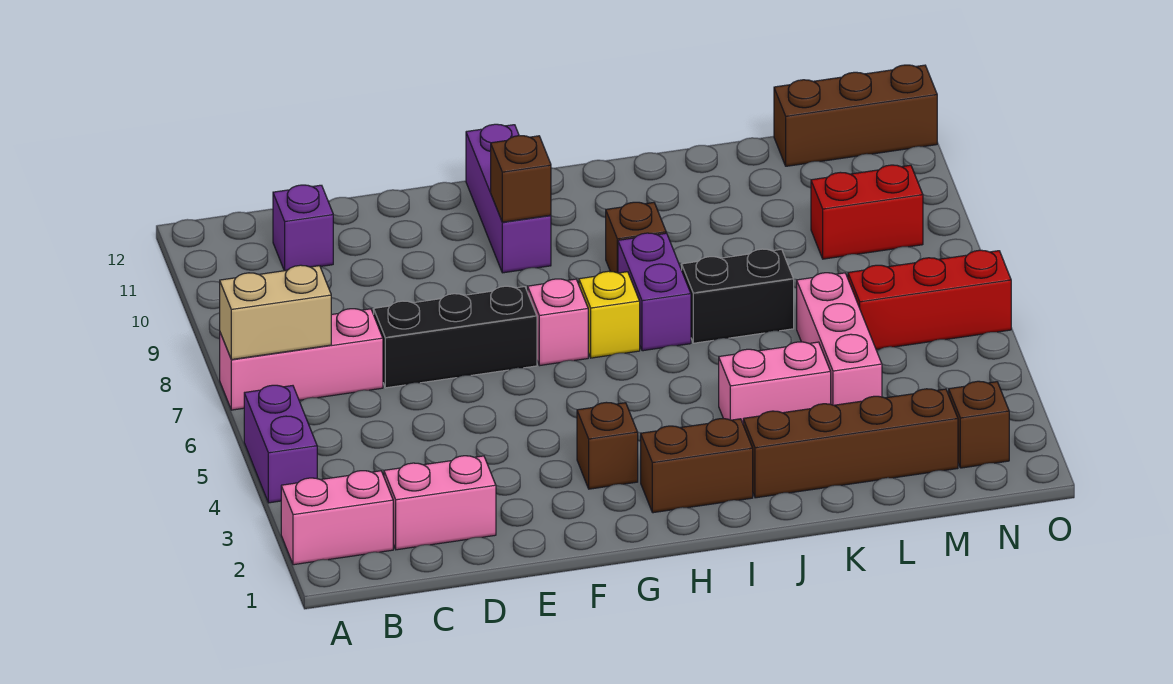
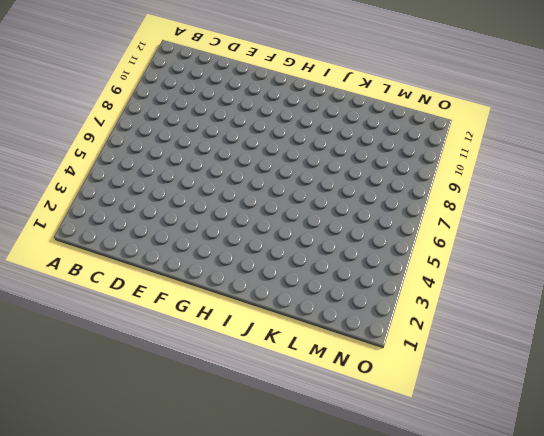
none -> pink 1x2 brick [281,471,393,565]
none -> purple 1x2 brick [244,385,317,503]
none -> pink 1x3 brick [220,309,383,410]

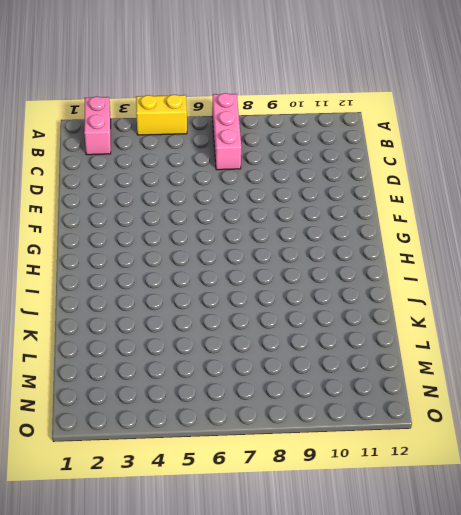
yellow 1x2 brick [136,95,187,135] -> purple 1x2 brick [244,385,317,503]
none -> pink 1x2 brick [384,456,496,550]
none -> purple 1x1 brick [273,185,333,271]
none -> black 1x3 brick [374,286,537,388]

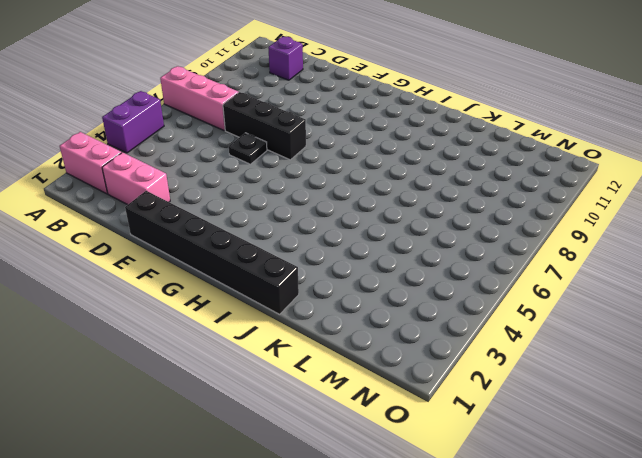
black 1x6 brick [125,191,299,314] -> none
black 1x1 plate [229,133,267,164] -> none
none -> brown 1x1 brick [577,402,638,489]
none -> pink 1x1 brick [528,279,588,366]
none -> purple 1x3 brick [466,124,551,273]

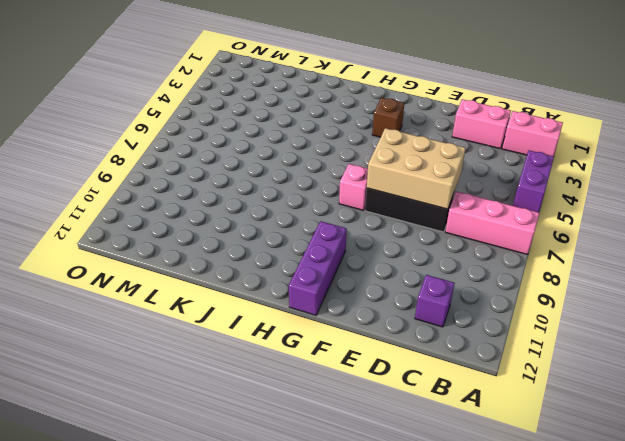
tan 2x3 brick [367,128,466,209] -> none
none -> brown 1x2 brick [641,419,753,513]
none -> yellow 1x1 brick [579,271,640,358]
none -> purple 1x2 brick [618,233,691,351]

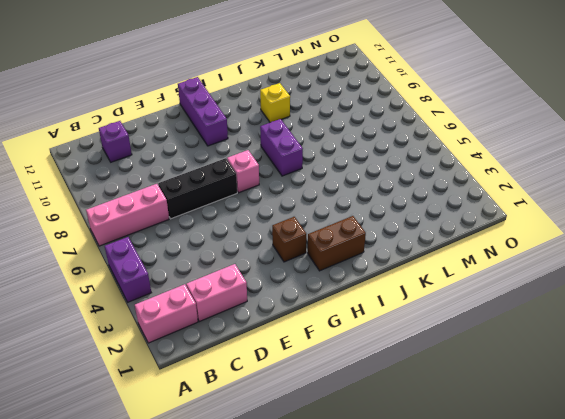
yellow 1x1 brick [260,83,290,123] -> yellow 1x1 brick moved to [579,271,640,358]
none -> brown 1x1 brick [606,202,666,273]
none -> brown 1x4 brick [743,389,958,498]
none -> pink 1x2 brick [719,342,831,423]

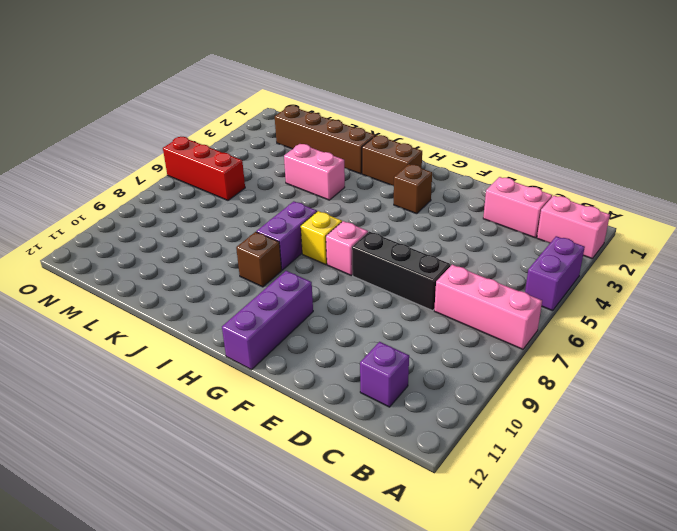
none -> black 1x2 brick [682,249,794,343]
none -> pink 1x3 brick [797,273,882,405]
none -> red 1x2 brick [811,165,923,259]

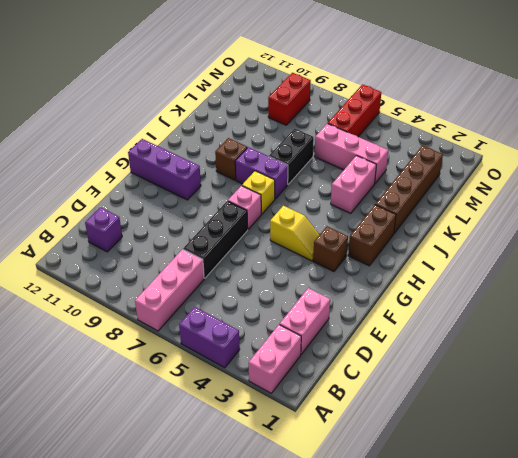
yellow 1x2 slope [270,206,319,261] -> none
none -> brown 1x3 brick [774,65,937,166]
none -> brown 1x1 brick [949,381,1009,468]
none -> tan 1x2 brick [220,265,331,360]

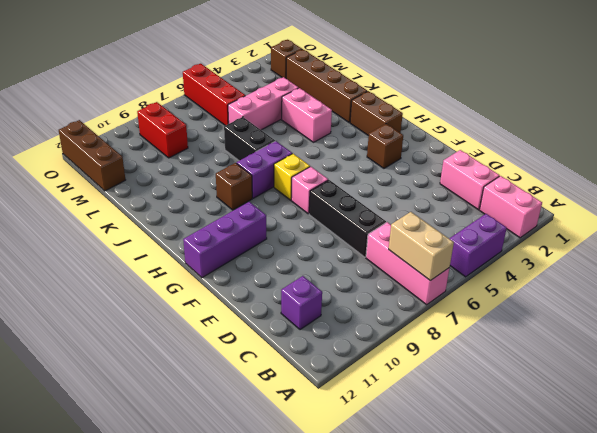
none -> brown 1x1 brick [491,136,551,222]

